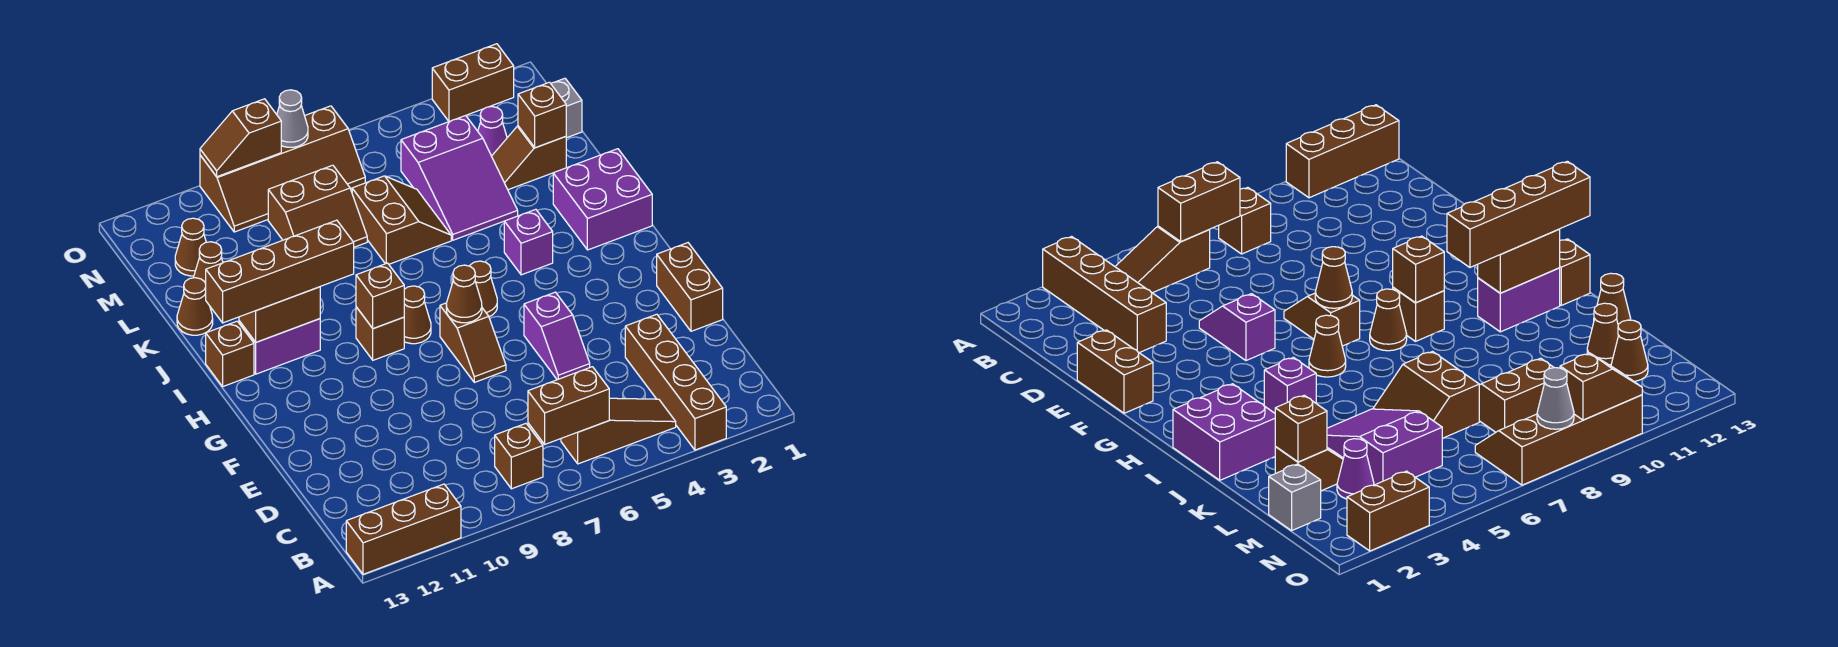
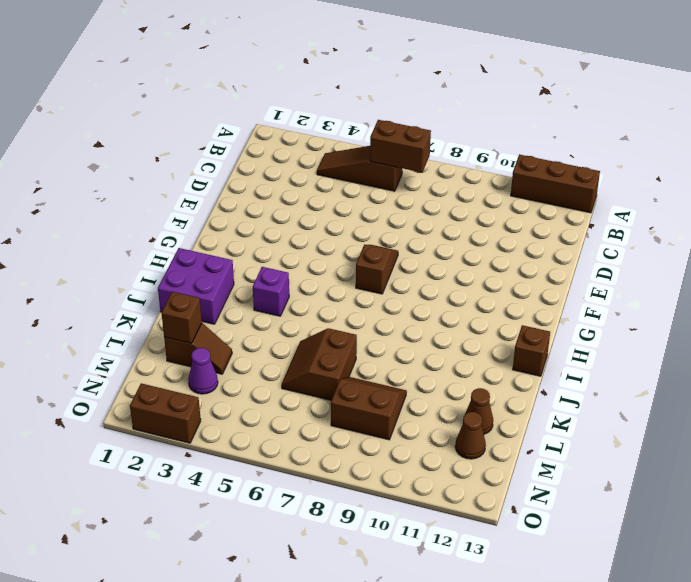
none -> brown 1x4 brick [625,314,726,450]
none -> brown 1x1 brick [495,424,543,489]
none -> brown 1x2 brick [657,243,723,331]
none -> purple 1x2 slope [524,292,590,380]

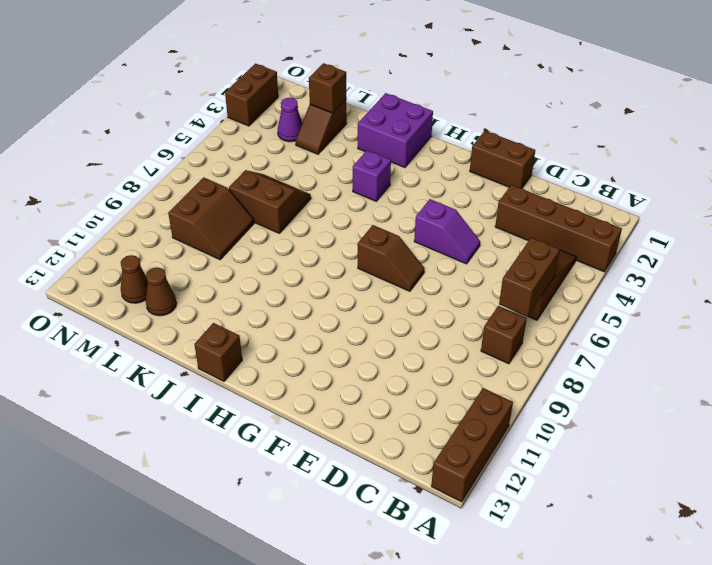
none -> brown 1x1 cone [470,261,497,317]
none -> brown 1x1 cone [404,286,431,344]
none -> brown 1x1 brick [356,307,404,360]
none -> purple 1x2 brick [239,319,320,374]

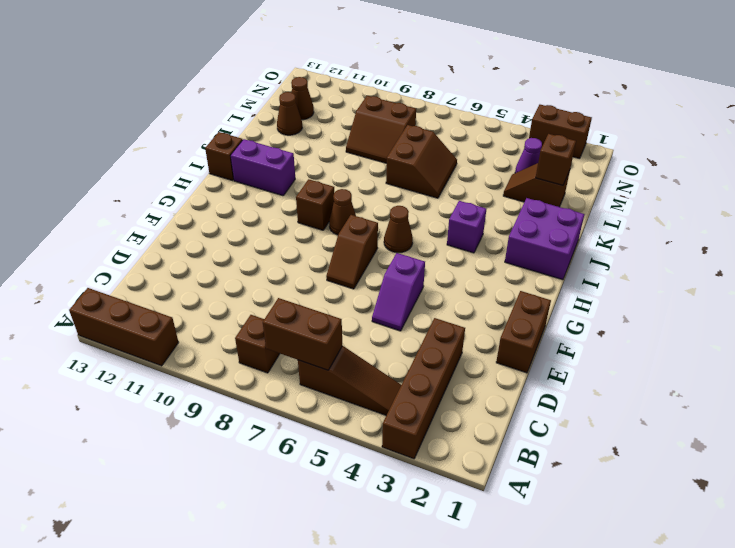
none -> purple 2x3 slope [401,116,518,240]
none -> brown 1x1 cone [177,278,213,335]
none -> grey 1x1 brick [551,78,582,138]
none -> brown 2x4 slope [200,106,365,232]

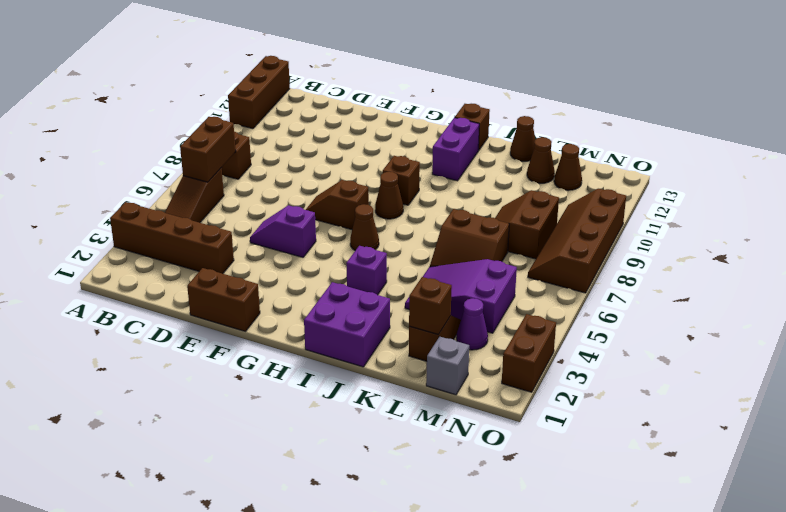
none -> brown 1x1 cone [446,265,482,323]
none -> brown 1x1 brick [356,263,404,329]
none -> brown 1x2 brick [239,287,320,342]
none -> grey 1x1 cone [277,90,308,147]

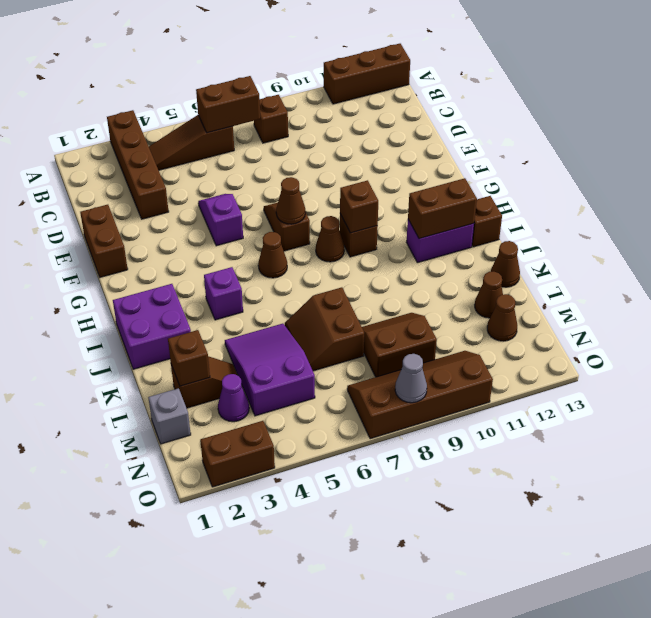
none -> brown 1x2 slope [200,99,281,177]
none -> brown 1x4 brick [206,220,354,323]

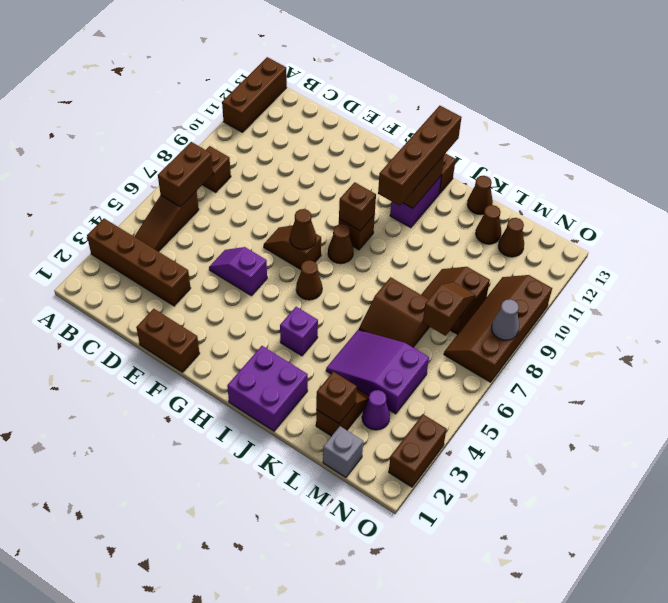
brown 1x2 slope [423,282,476,336] -> brown 1x2 slope moved to [200,99,281,177]

